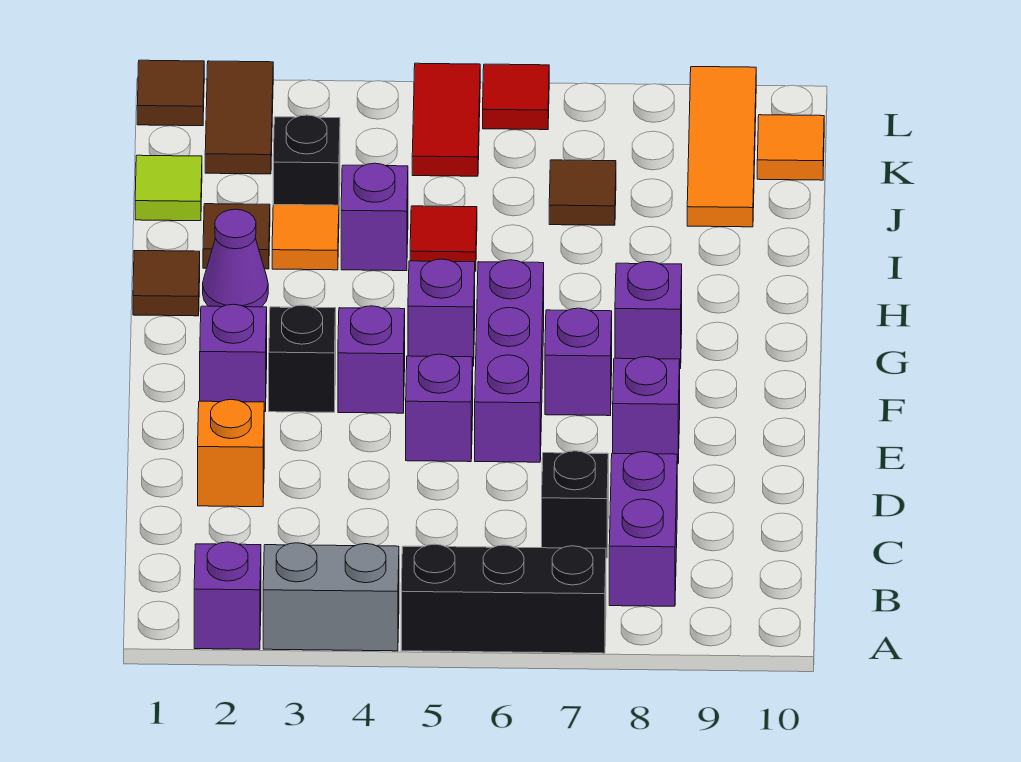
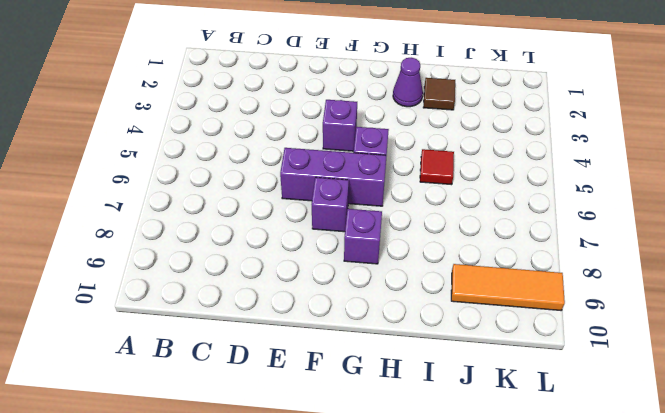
none -> purple 1x1 brick [194,542,261,649]
none -> grey 1x2 brick [263,543,399,651]
none -> black 1x3 brick [401,544,606,653]
none -> purple 1x2 brick [609,452,677,606]

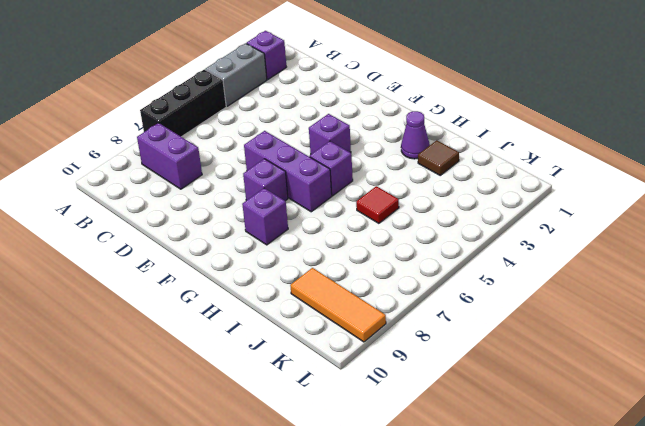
none -> black 1x1 brick [542,451,608,558]
none -> orange 1x1 brick [198,399,264,507]
none -> purple 1x1 brick [406,354,473,462]
none -> purple 1x1 brick [613,357,680,464]

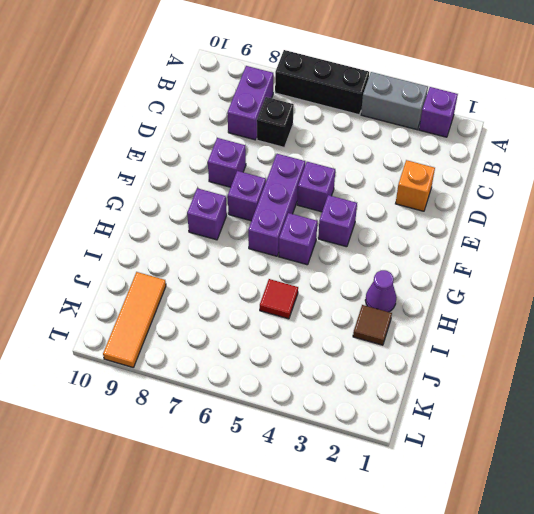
none -> purple 1x1 brick [200,304,267,412]
none -> black 1x1 brick [269,305,336,412]
none -> brown 1x1 tile [133,251,200,316]
none -> orange 1x1 tile [272,205,339,270]

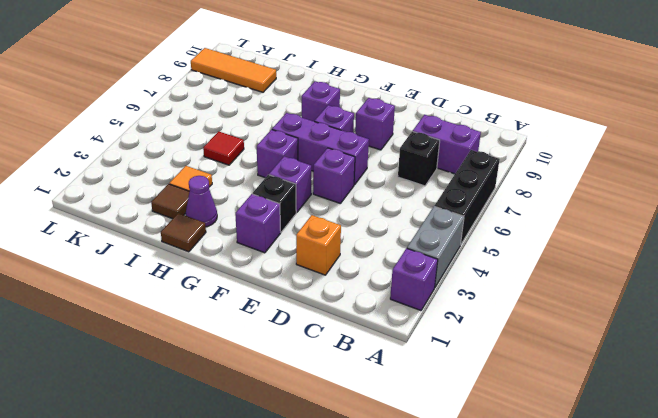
none -> purple 1x1 brick [341,163,408,271]
none -> lime 1x1 tile [135,155,202,221]
none -> black 1x1 brick [273,115,340,205]
none -> brown 1x1 tile [549,160,616,225]

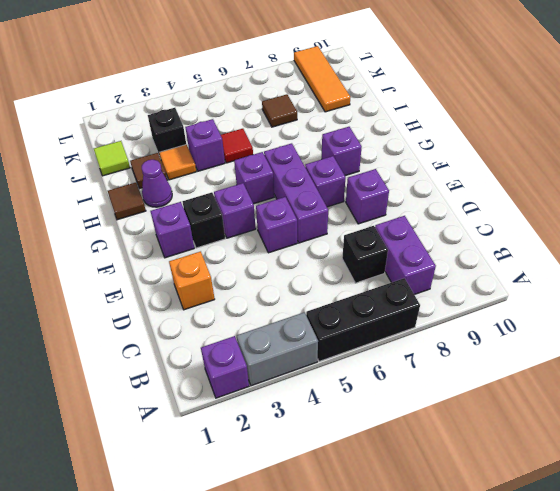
none -> brown 1x2 tile [205,61,273,174]
none -> red 1x2 tile [412,63,480,176]
none -> orange 1x1 tile [757,115,824,180]
none -> brown 1x1 tile [137,60,204,126]

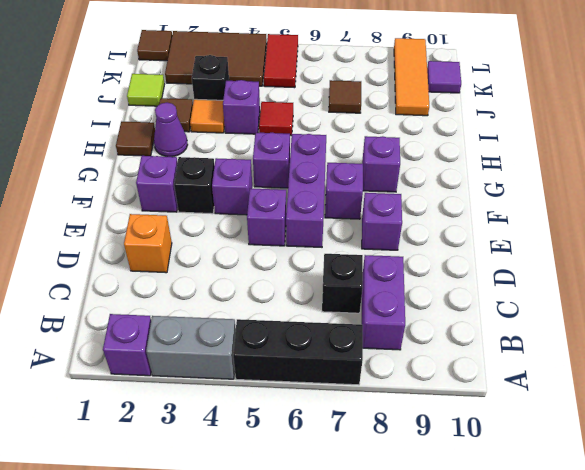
brown 2x3 tile [165,31,267,86] -> brown 1x2 tile [205,61,273,174]
purple 1x1 tile [427,61,461,93] -> orange 1x1 tile [757,115,824,180]
none -> red 1x1 tile [483,64,549,130]

